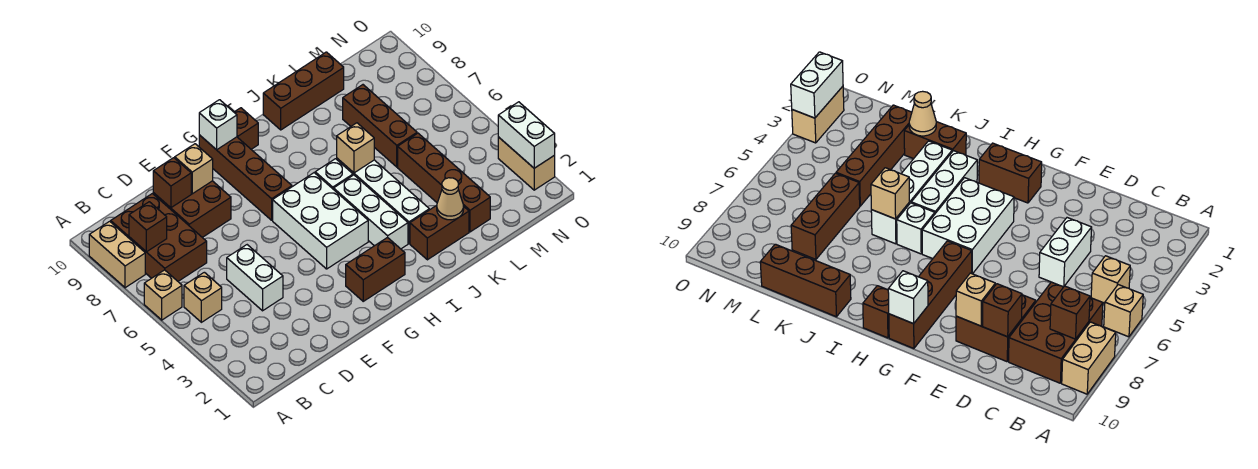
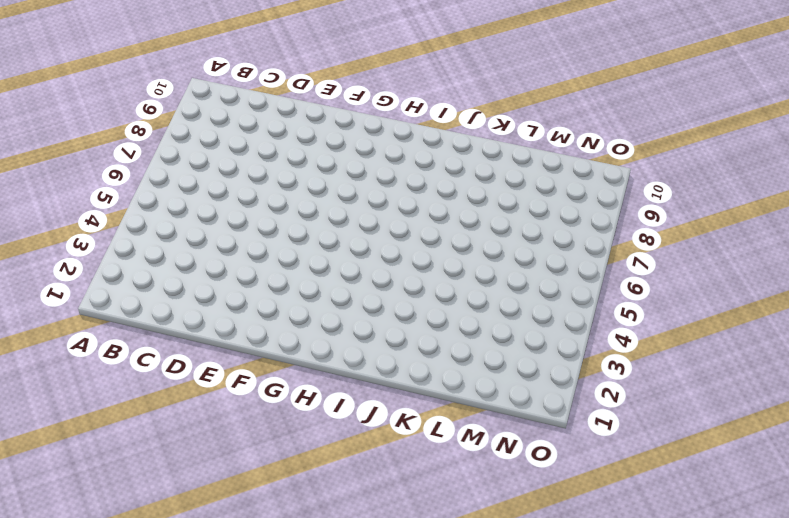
none -> tan 1x1 brick [144,270,182,320]
none -> tan 1x2 brick [89,221,145,288]
none -> tan 1x1 brick [184,272,222,322]

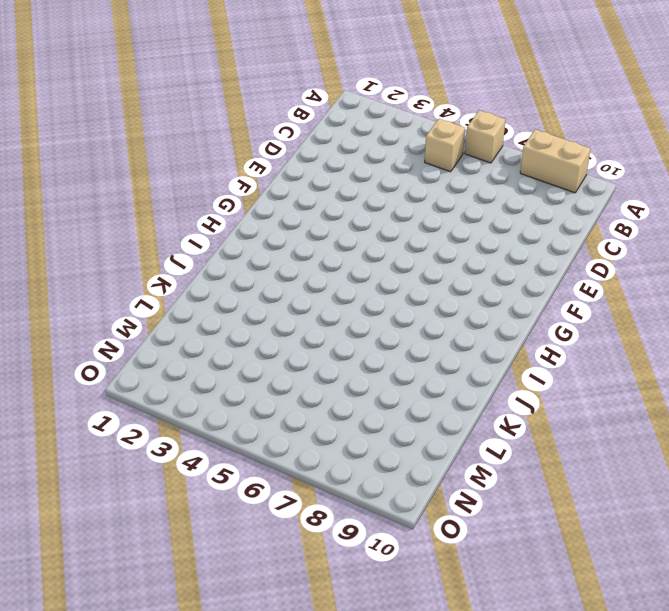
none -> brown 2x3 brick [111,194,207,281]
none -> white 1x2 brick [227,245,283,311]
none -> brown 2x2 brick [153,181,231,237]

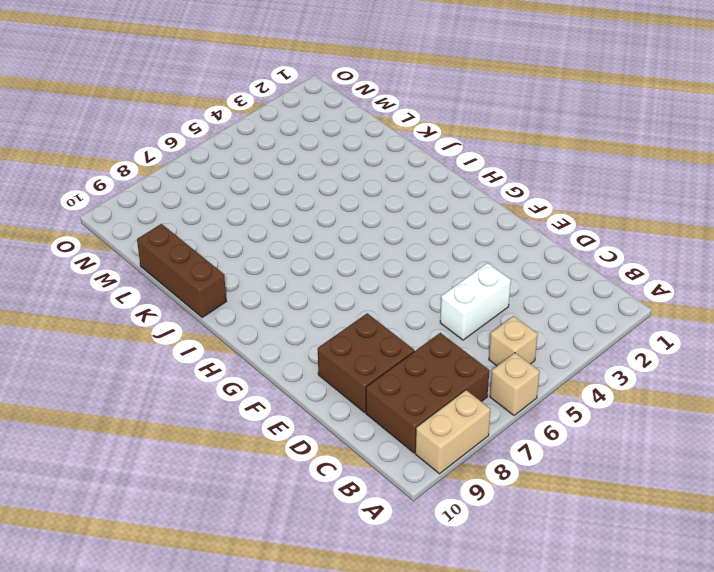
none -> brown 1x2 brick [346,237,405,301]
none -> white 2x3 brick [273,173,368,269]
none -> brown 1x4 brick [199,135,292,220]

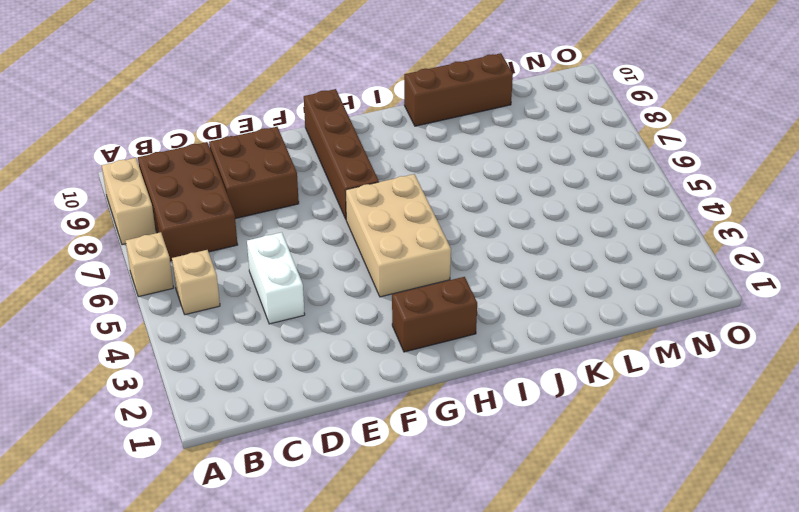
tan 2x3 brick [346,174,451,297] -> white 2x3 brick [273,173,368,269]
none -> brown 1x1 brick [234,108,258,149]
none -> white 1x3 brick [334,175,408,249]
none -> white 1x1 brick [315,159,353,189]

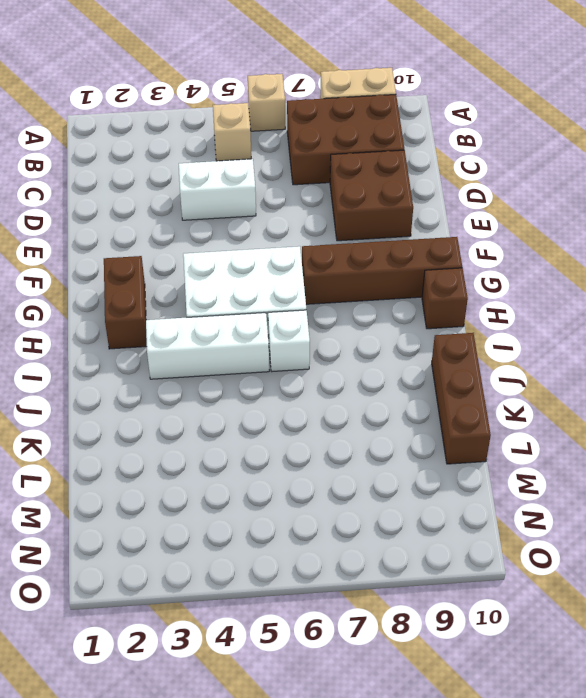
none -> brown 1x2 brick [410,205,469,260]
none -> white 1x4 brick [337,158,429,243]
none -> brown 1x4 brick [398,133,490,232]

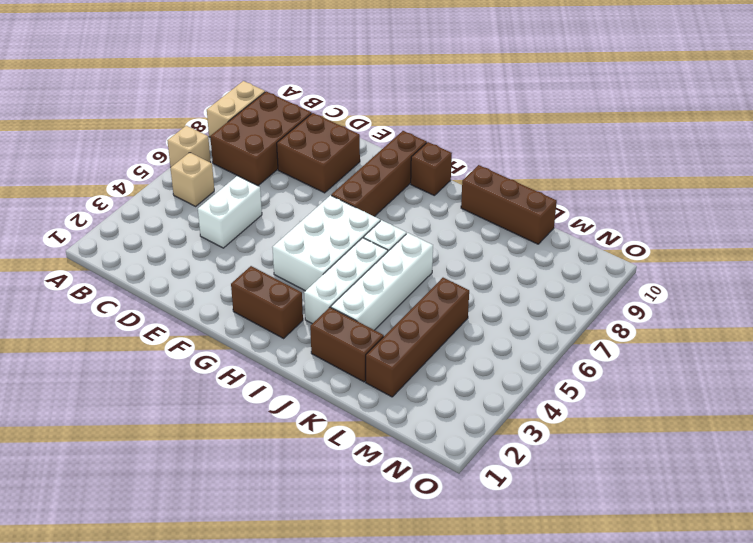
none -> brown 1x3 brick [343,85,417,167]
none -> tan 1x2 brick [498,137,555,190]
none -> brown 1x1 brick [129,202,167,252]

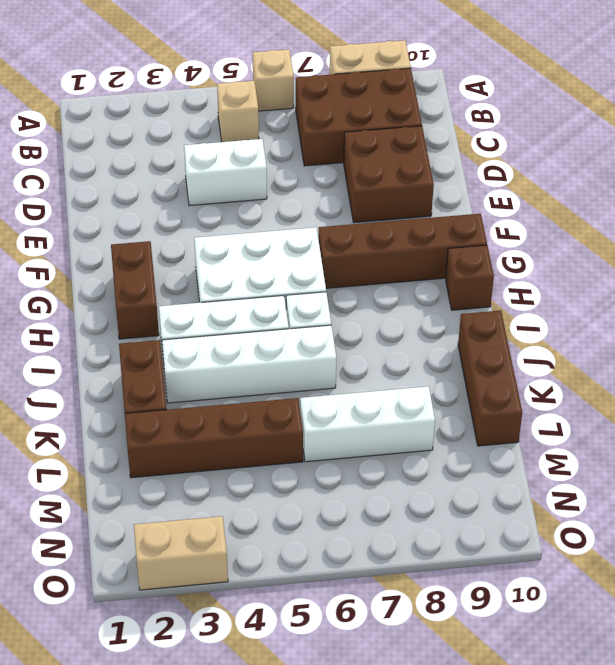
white 1x3 brick [300,386,435,462] -> brown 1x3 brick [343,85,417,167]
none -> brown 1x1 brick [129,202,167,252]
none -> brown 1x1 brick [153,158,191,208]
none -> tan 1x1 brick [175,144,213,194]

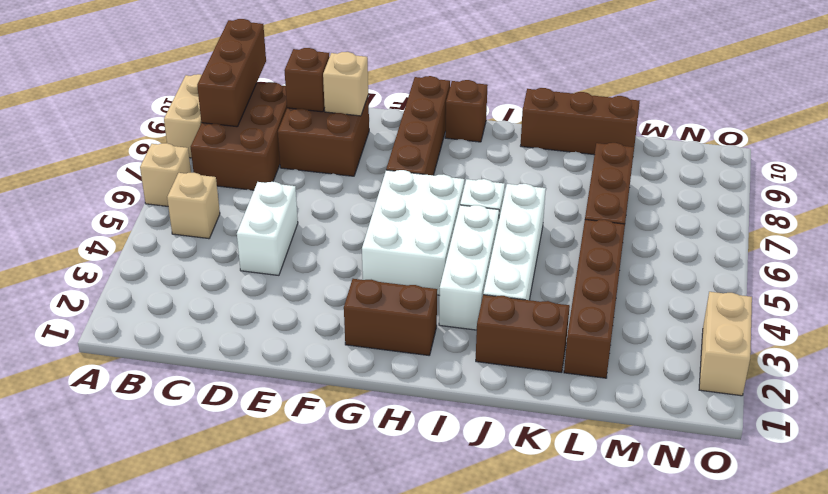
brown 1x3 brick [197,19,266,127] -> brown 1x1 brick [129,202,167,252]
none -> white 1x1 brick [199,100,237,150]
none -> tan 1x1 brick [337,123,374,173]
none -> tan 1x1 cone [437,178,464,220]

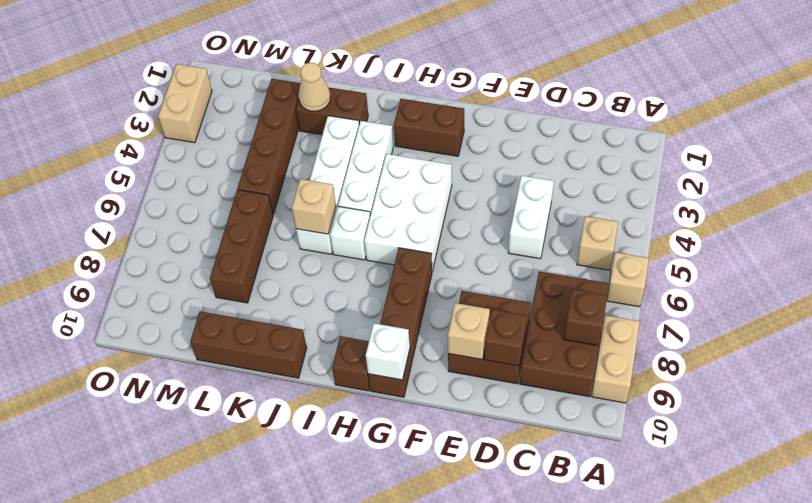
none -> white 1x2 brick [498,102,555,168]

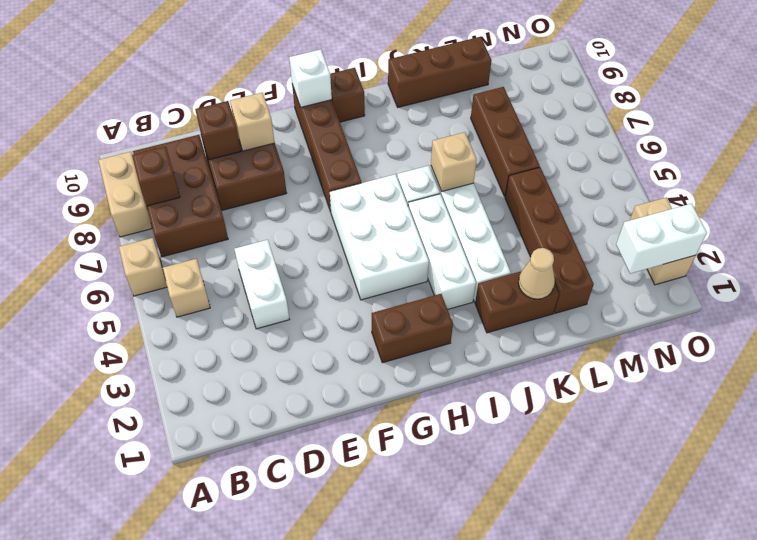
white 1x2 brick [616,204,707,274] -> white 1x2 brick turned to [498,102,555,168]

